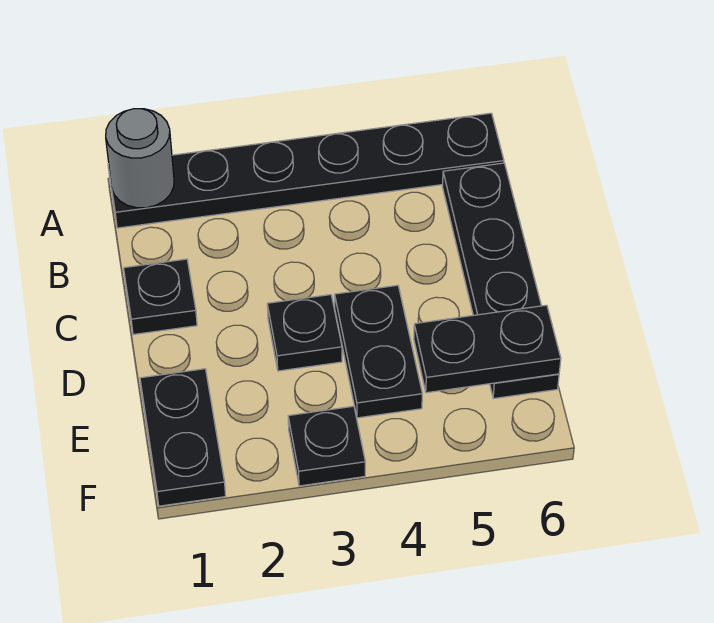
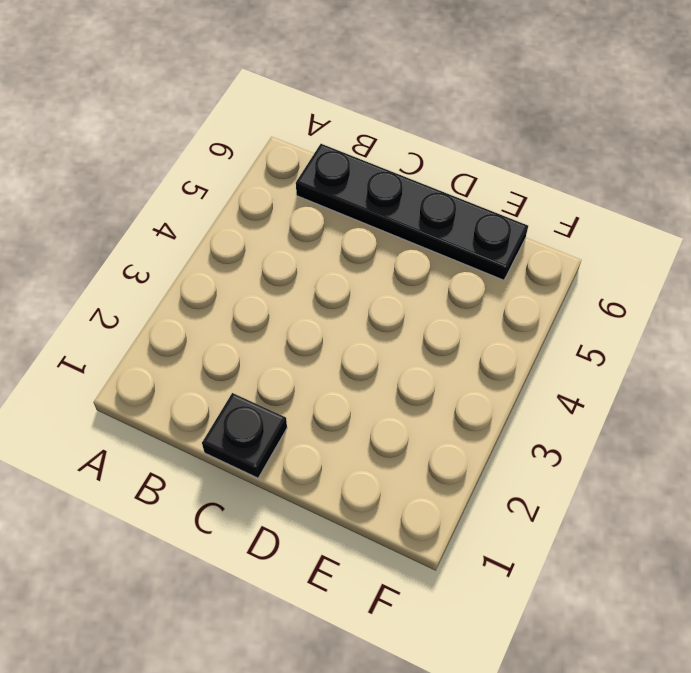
none -> black 1x6 plate [108,113,504,228]
none -> black 1x1 plate [267,295,342,371]

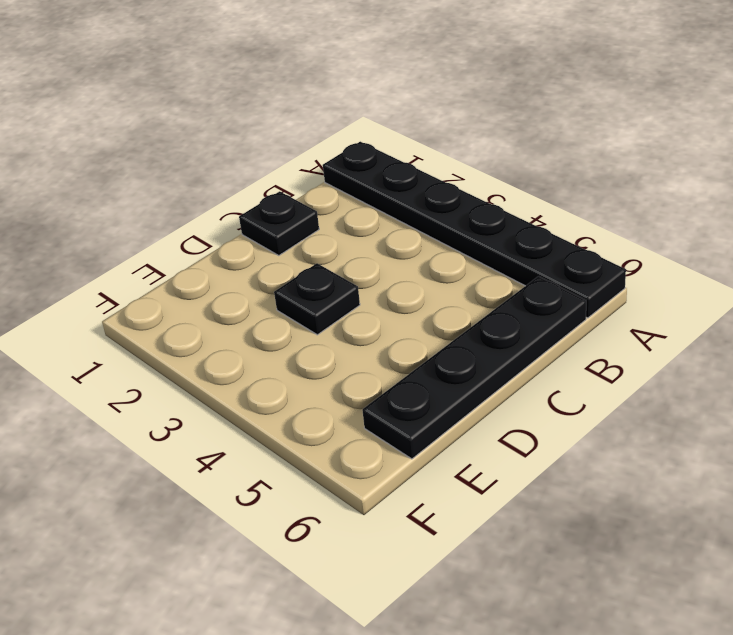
none -> black 1x2 plate [335,285,422,418]
none -> black 1x2 plate [140,369,226,506]

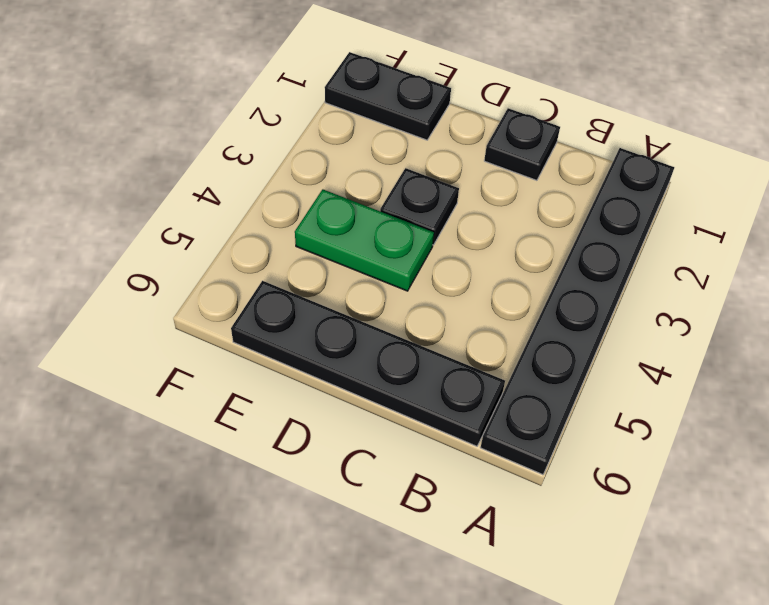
green 1x2 plate [295,189,434,291] -> black 1x2 plate [335,285,422,418]
none -> black 1x1 plate [288,406,365,486]
none -> grey 1x1 round brick [106,109,174,208]

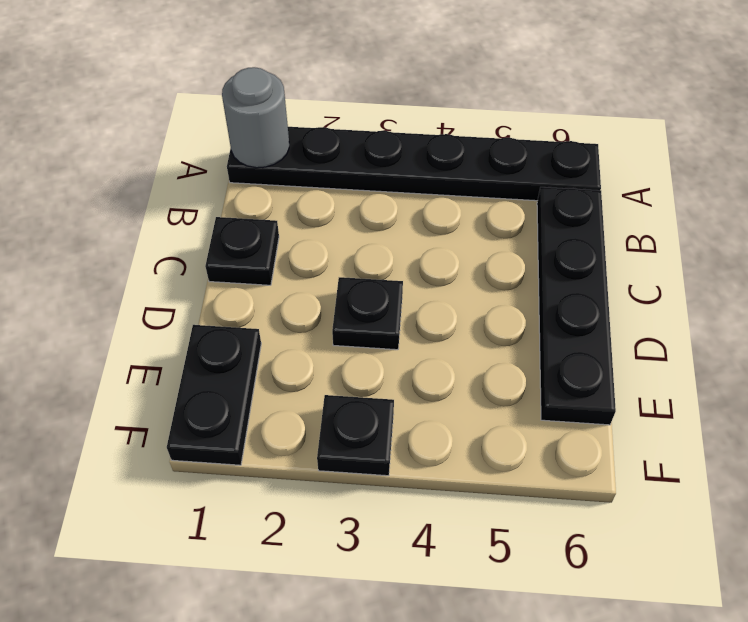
none -> black 1x2 plate [335,285,422,418]
none -> black 1x2 plate [414,305,561,393]

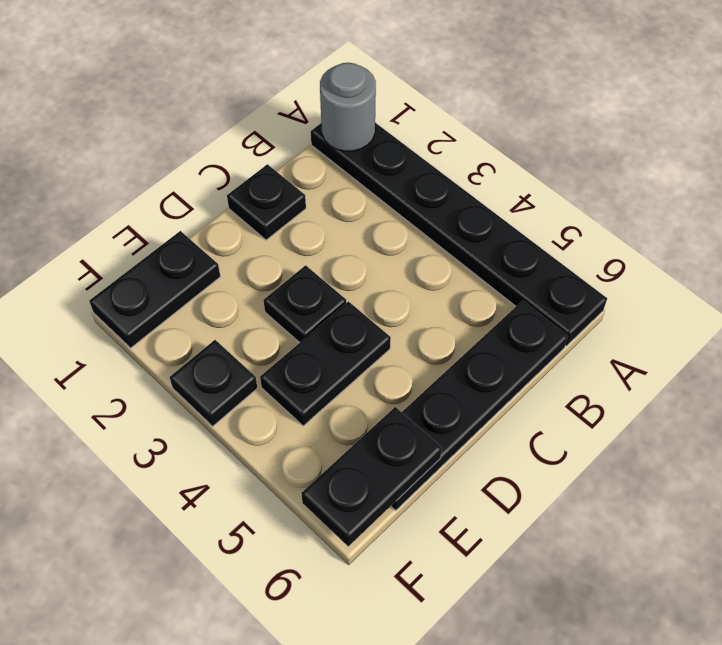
black 1x2 plate [301,407,442,546] -> black 1x2 plate turned to [414,305,561,393]

